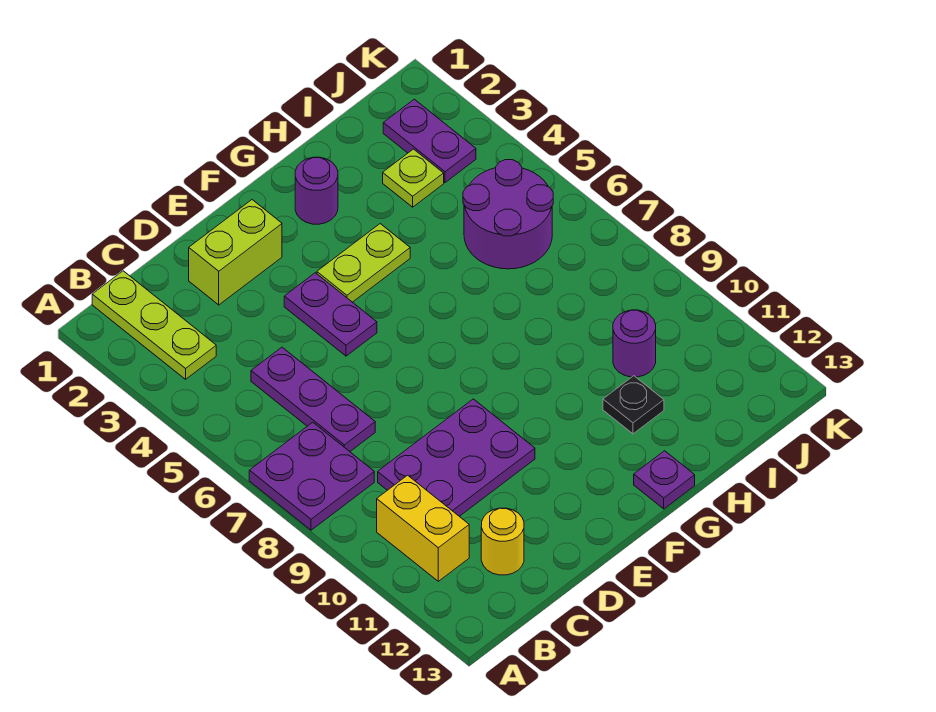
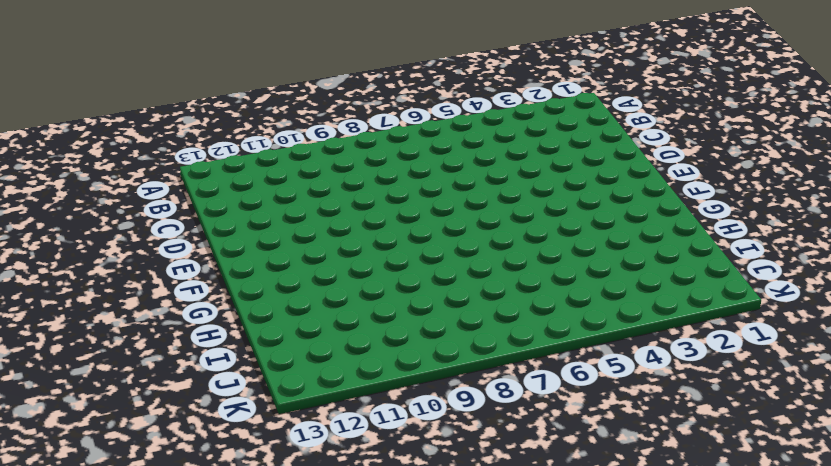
none -> purple 2x2 plate [249,422,374,530]
none -> lime 1x3 plate [92,271,216,379]
none -> yellow 1x2 brick [377,475,469,581]

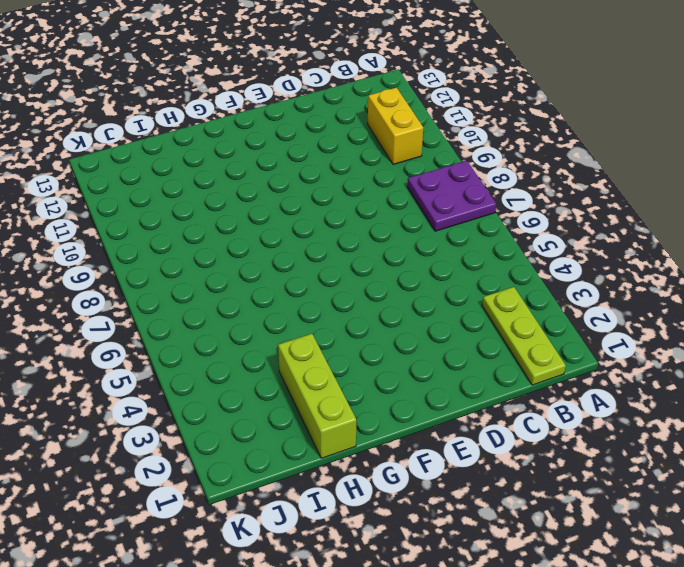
lime 1x3 brick [278,334,356,458] -> none
none -> purple 1x3 plate [251,347,375,451]
none -> purple 2x3 plate [378,399,535,516]
none -> yellow 1x1 round brick [481,508,524,575]

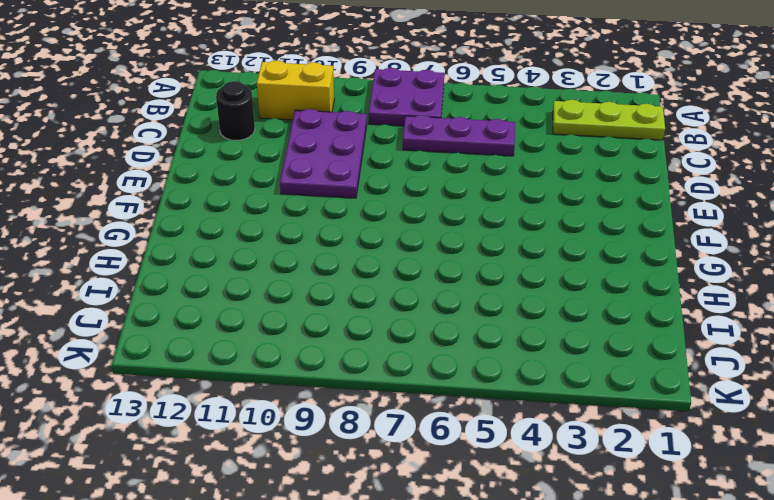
black 1x1 round brick [216,81,255,141] -> yellow 1x1 round brick [481,508,524,575]
none -> lime 1x2 brick [189,200,282,305]
none -> purple 1x2 plate [284,273,377,356]
none -> lime 1x2 plate [317,224,410,302]

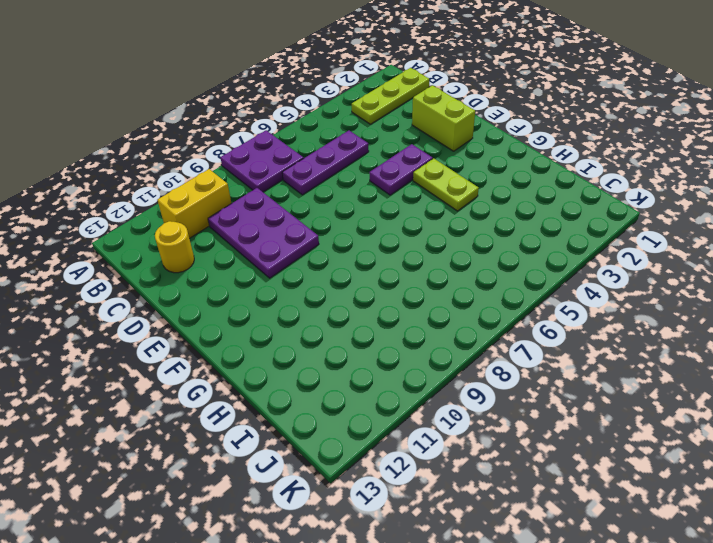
none -> purple 1x1 round brick [295,157,338,224]
none -> purple 1x1 plate [634,451,695,509]
none -> black 1x1 plate [603,376,664,434]

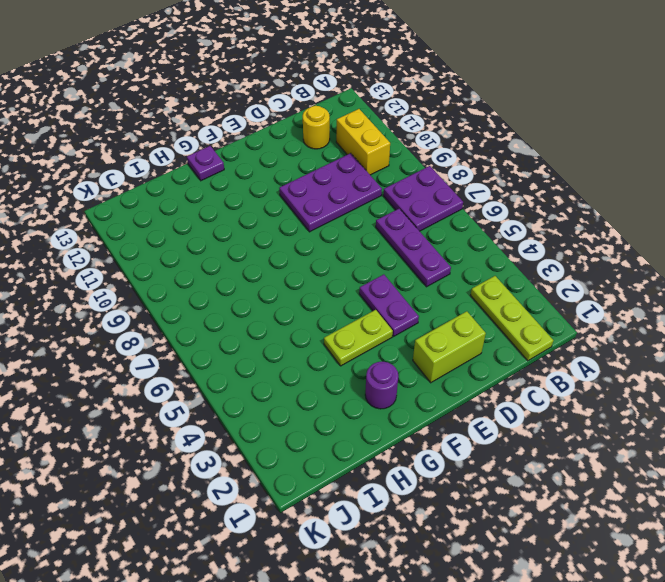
none -> black 1x1 plate [603,376,664,434]
none -> lime 1x1 plate [383,149,444,207]
none -> purple 2x2 round brick [463,160,553,269]

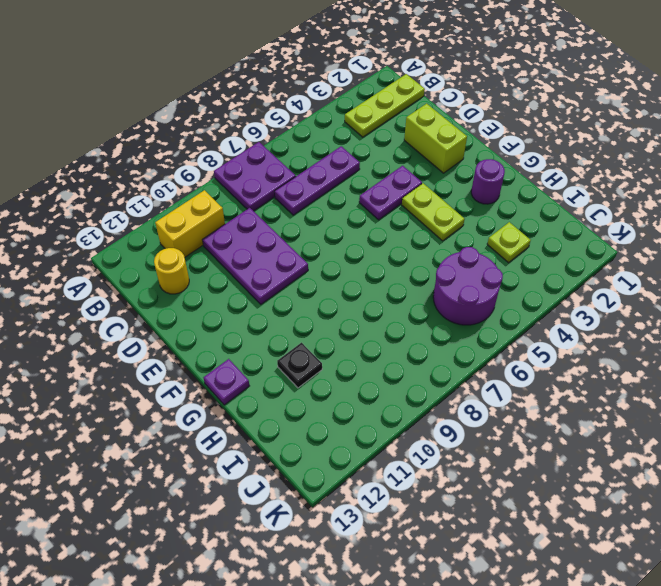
none -> purple 1x1 round brick [613,310,656,377]
none -> purple 1x2 plate [383,99,476,183]

